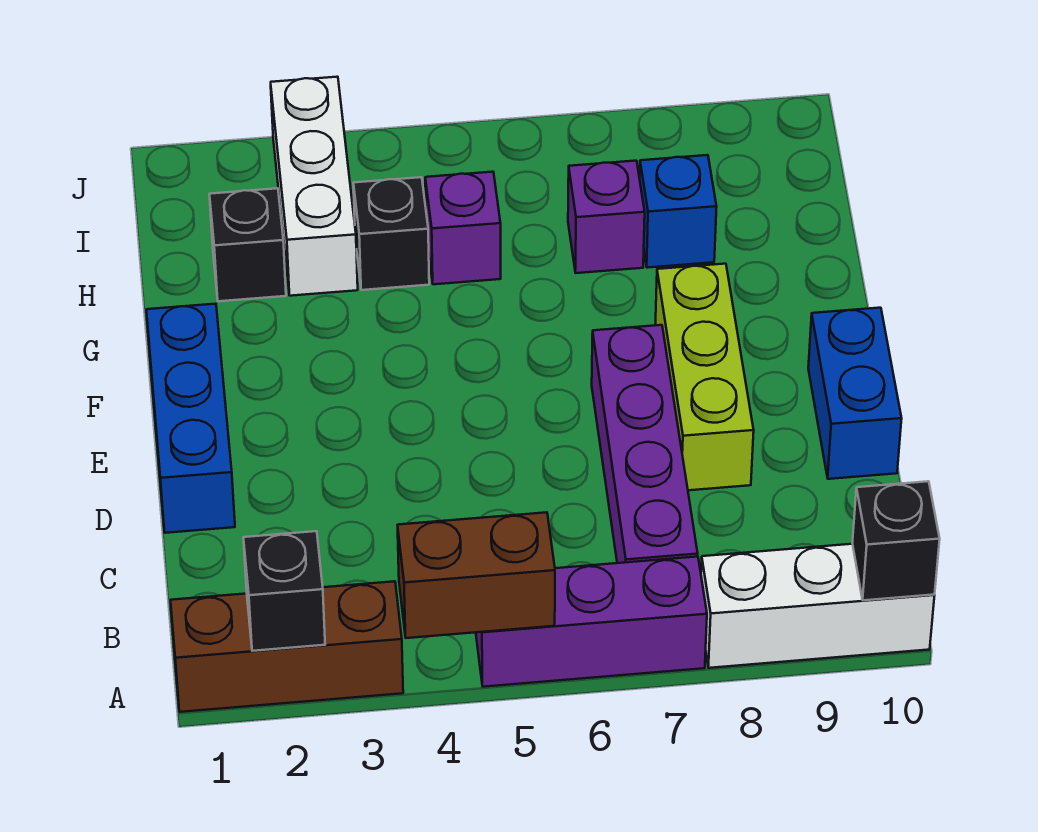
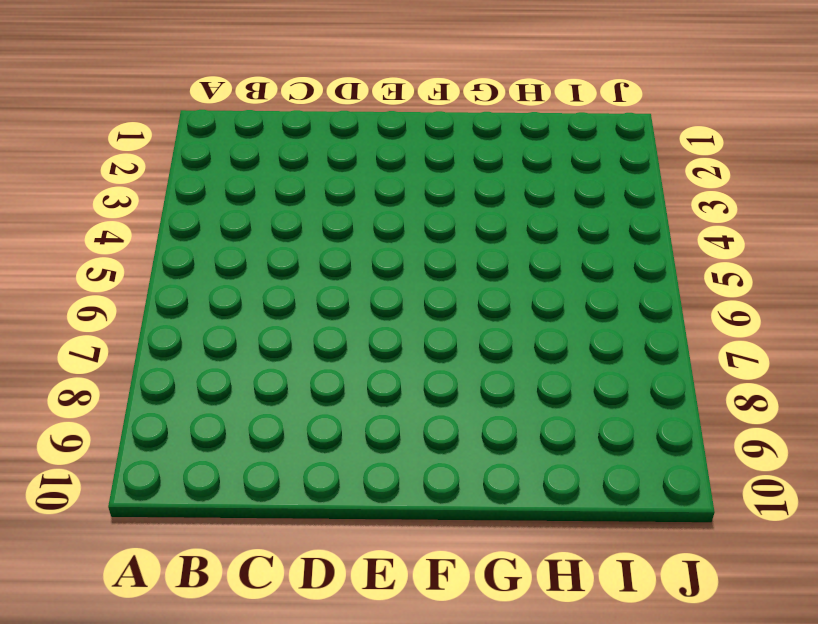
none -> brown 1x3 brick [171,581,403,712]
none -> purple 1x3 brick [476,557,707,687]
none -> white 1x3 brick [701,544,935,668]

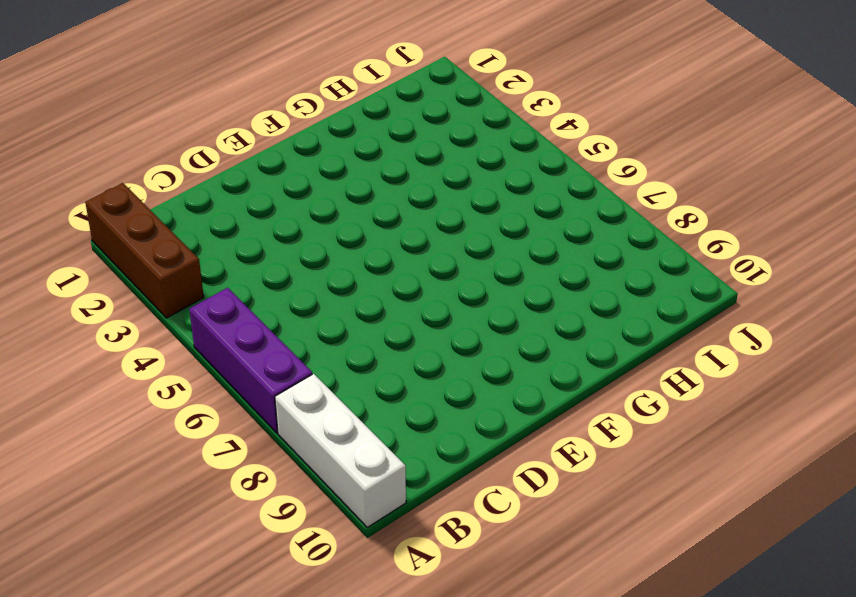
none -> purple 1x4 brick [592,325,698,563]
none -> blue 1x3 brick [146,304,235,533]
none -> lime 1x3 brick [655,264,754,490]

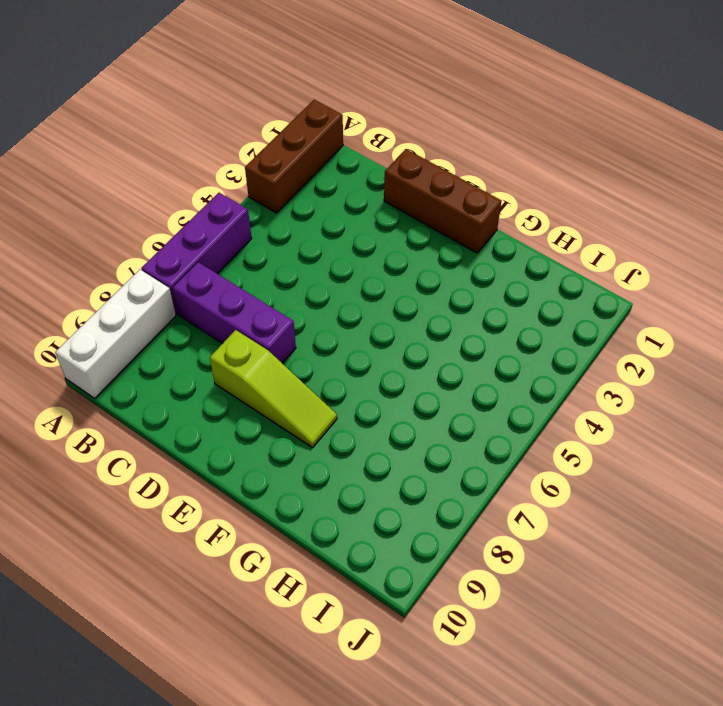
purple 1x3 brick [173,262,296,363] -> purple 1x4 brick [592,325,698,563]
brown 1x3 brick [384,149,501,253] -> blue 1x3 brick [146,304,235,533]
lime 1x3 slope [210,330,337,448] -> lime 1x3 brick [655,264,754,490]
none -> blue 1x2 brick [808,308,902,479]
none -> black 1x1 brick [209,188,286,301]
none -> white 1x3 brick [271,77,358,296]

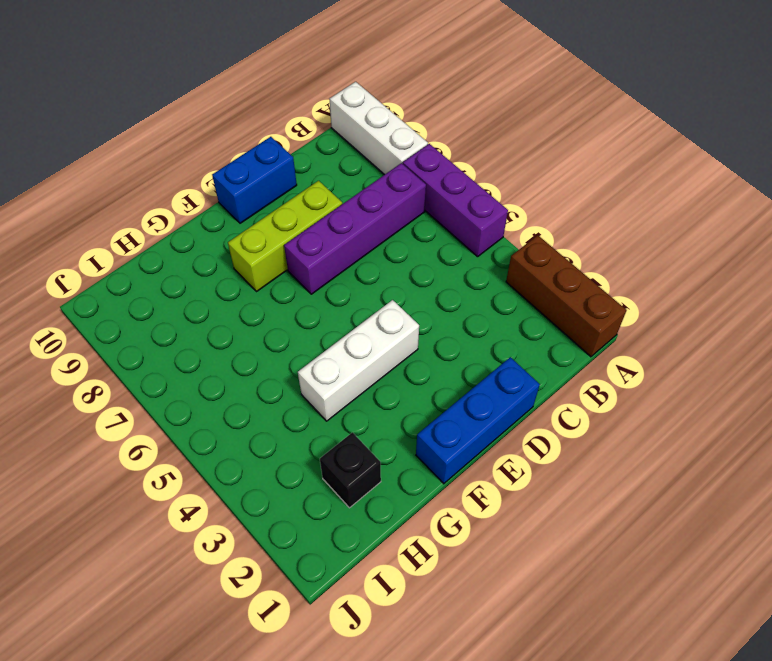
white 1x3 brick [298,300,419,421] -> white 1x3 brick moved to [271,77,358,296]
none -> black 1x1 brick [354,177,429,290]
none -> purple 1x1 brick [425,172,501,284]
none -> purple 1x1 brick [568,161,645,273]

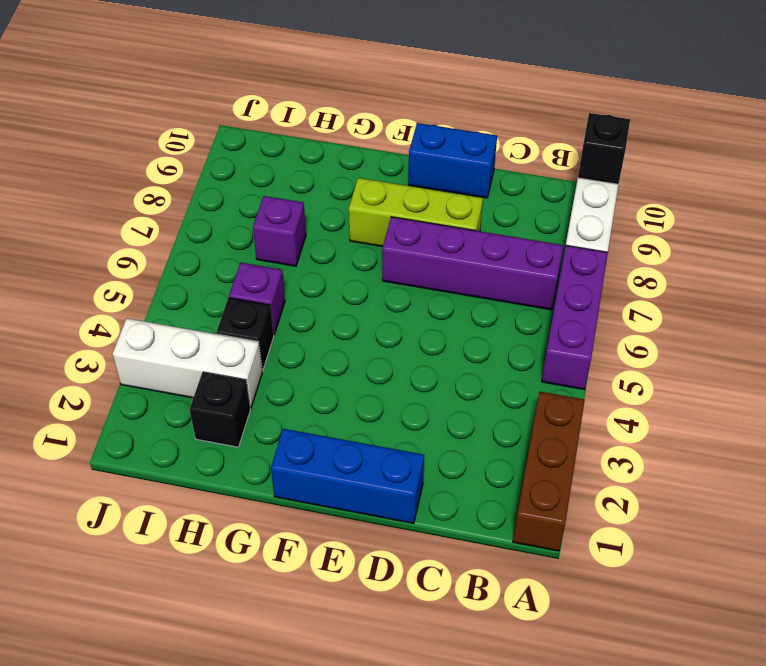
none -> blue 1x1 brick [640,155,717,268]
none -> black 1x1 brick [243,531,325,651]
none -> brown 1x2 brick [398,512,555,638]

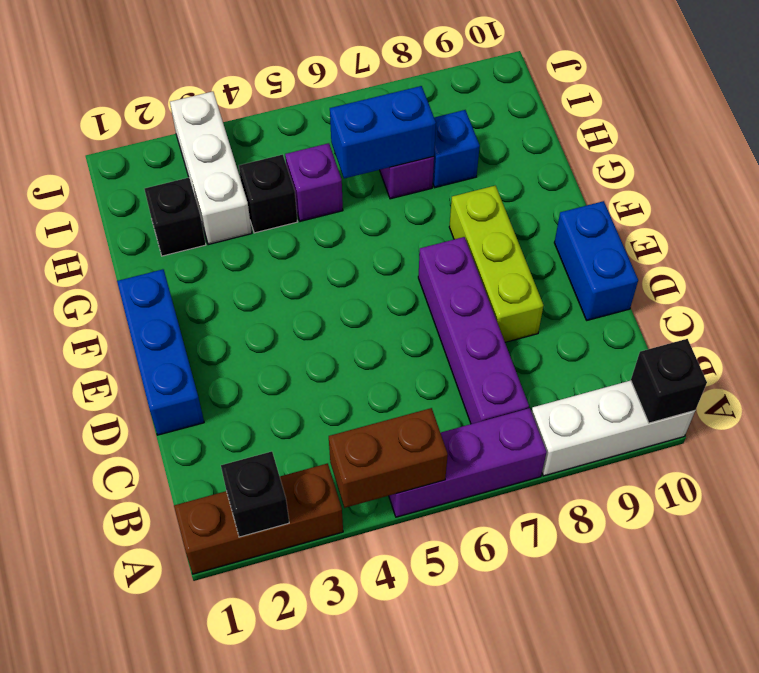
blue 1x2 brick [330,86,436,178] -> none

